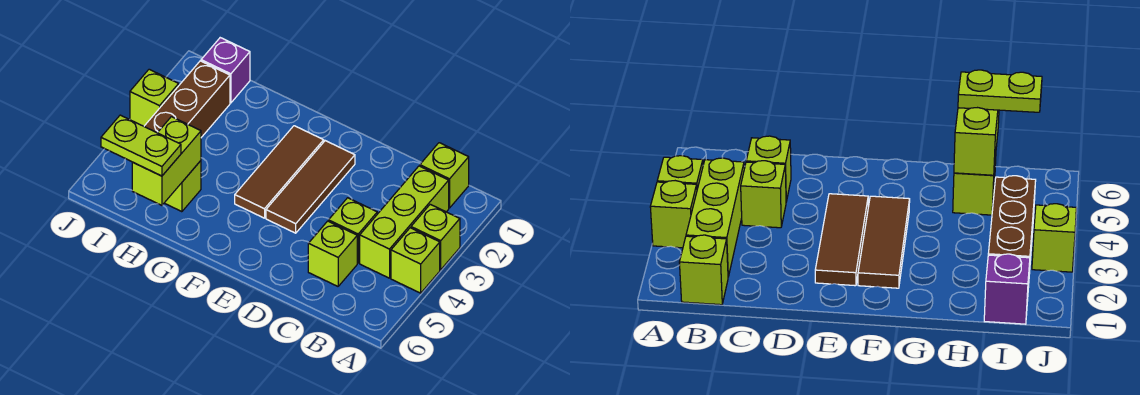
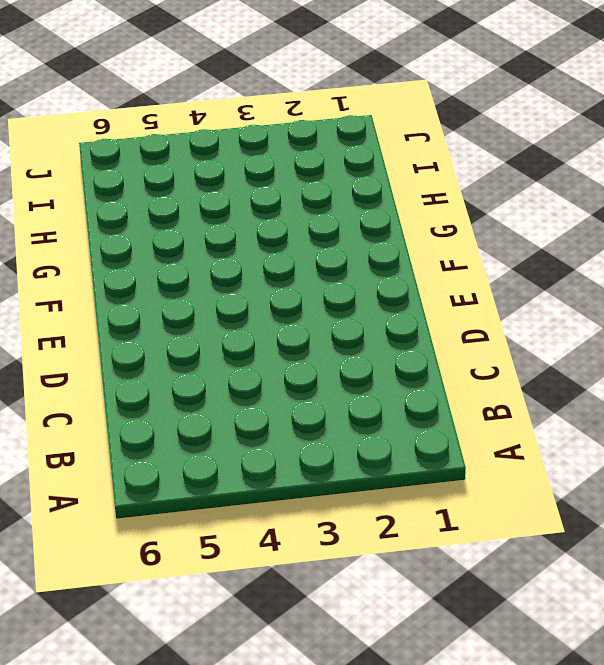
none -> lime 1x1 brick [411,204,460,270]
none -> lime 1x1 brick [391,228,440,293]
none -> lime 1x1 brick [420,143,469,208]

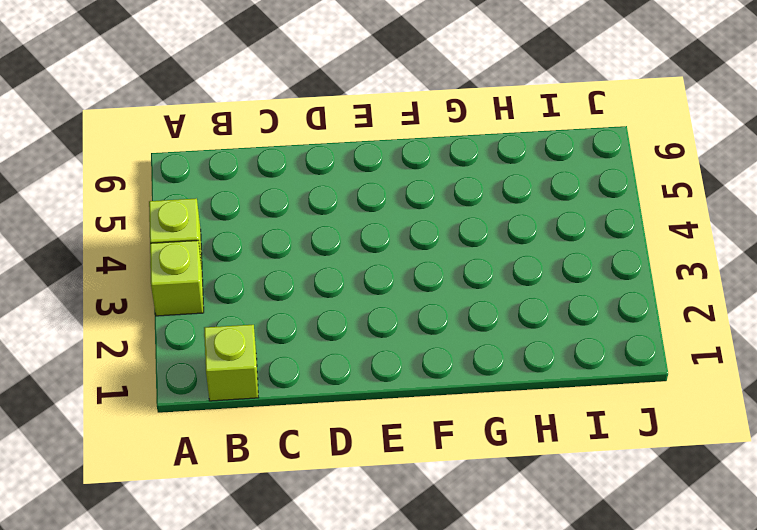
none -> lime 1x3 brick [360,166,449,278]
none -> lime 1x1 brick [329,198,377,263]
none -> lime 1x1 brick [308,221,357,286]

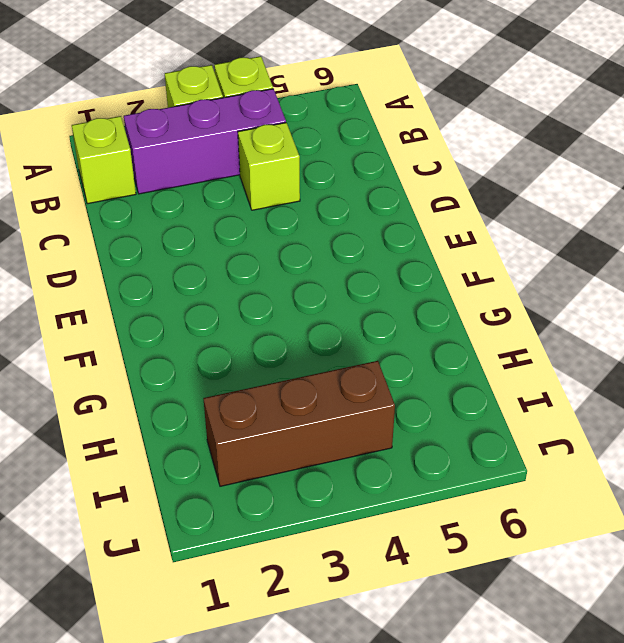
purple 1x3 brick [124,89,286,194] -> lime 1x3 brick [360,166,449,278]
none -> lime 1x1 brick [308,221,357,286]
none -> brown 1x3 tile [266,141,355,233]
none -> brown 1x3 tile [235,126,324,218]

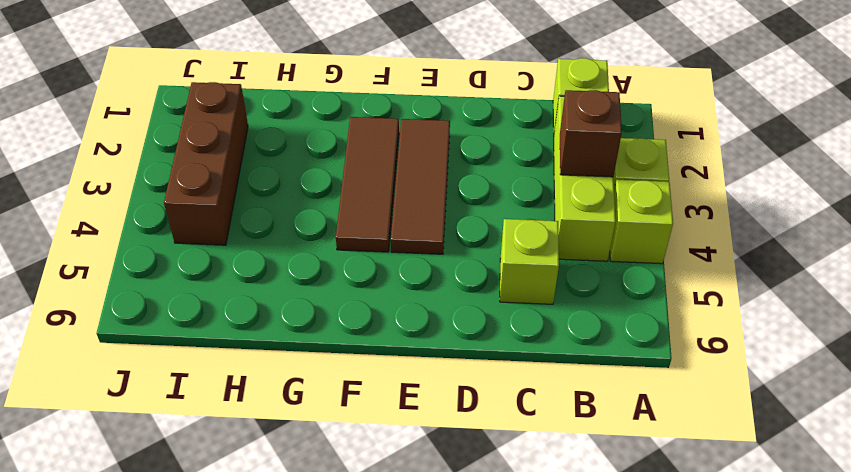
brown 1x1 brick [560,90,622,177] -> none
none -> lime 1x1 brick [329,198,377,263]
none -> lime 1x1 brick [165,161,201,212]
none -> purple 1x1 brick [201,38,250,103]

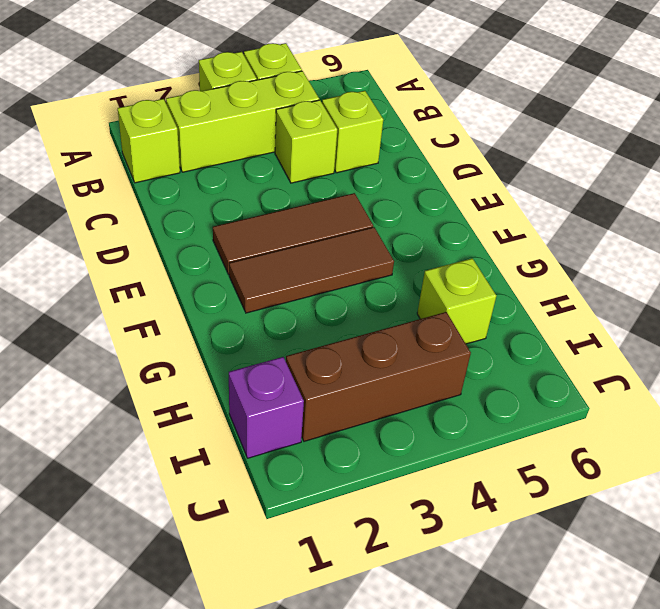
none -> lime 1x1 brick [130,69,179,126]
none -> lime 1x2 brick [132,117,201,205]
none -> lime 1x2 plate [101,115,181,176]

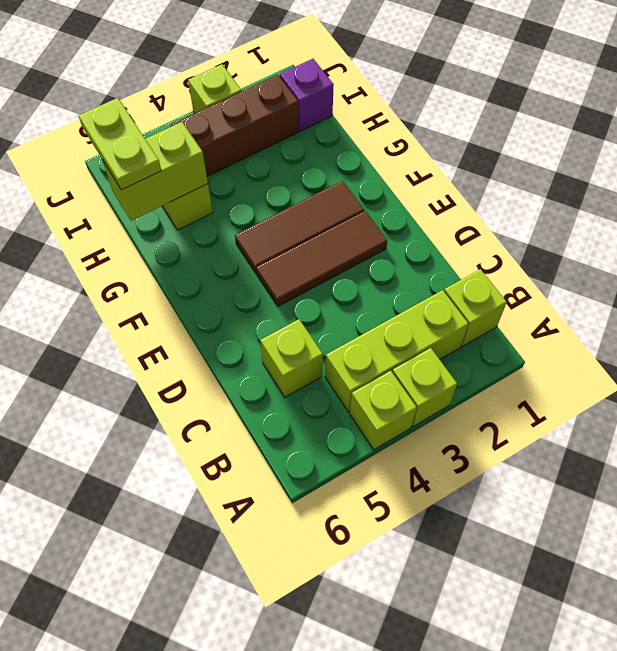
none -> lime 1x1 brick [329,198,377,263]

